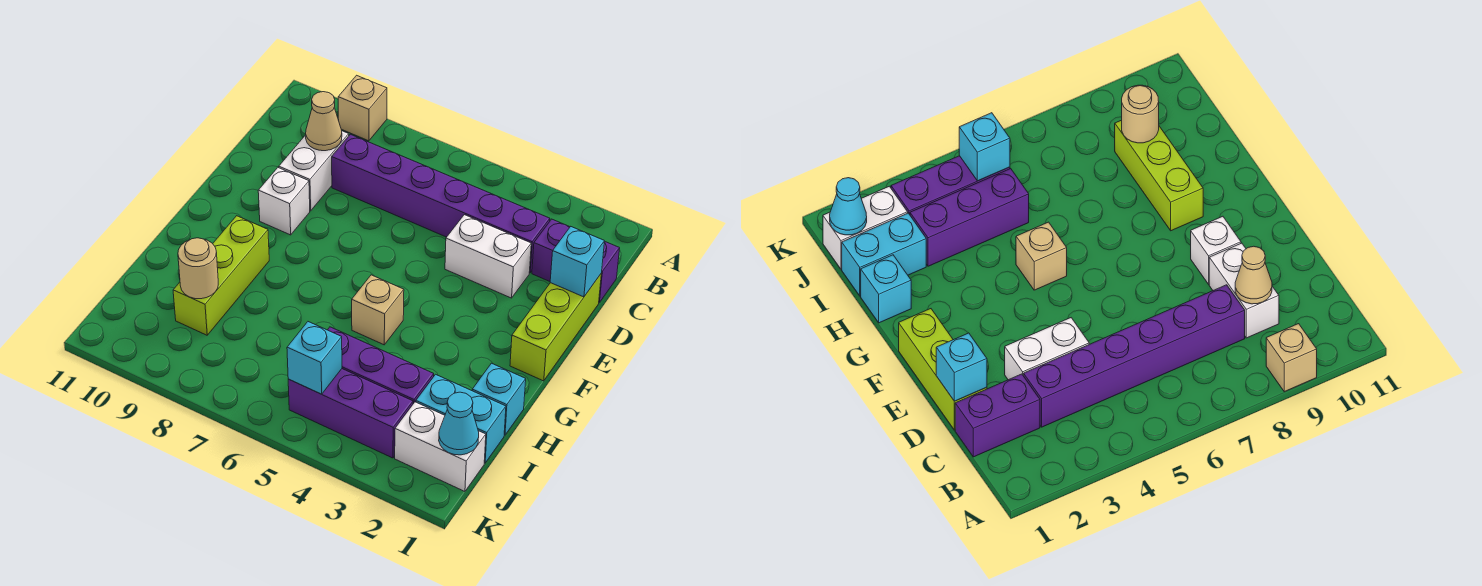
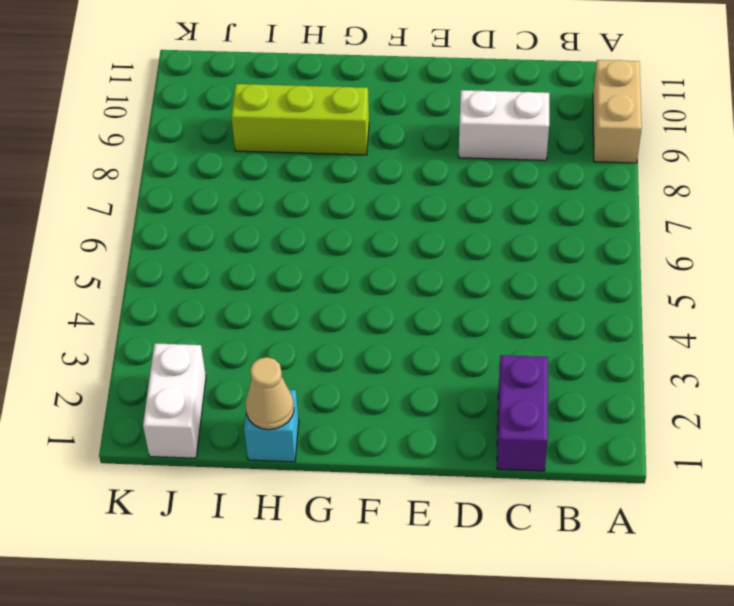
tan 1x2 brick [593,60,642,163] -> tan 1x1 brick [338,75,387,141]
tan 1x1 cone [245,357,294,430] -> tan 1x1 cone moved to [306,92,342,151]
none -> purple 1x6 brick [332,134,550,273]
none -> lime 1x3 brick [510,274,601,381]
none -> white 1x2 brick [445,215,531,298]

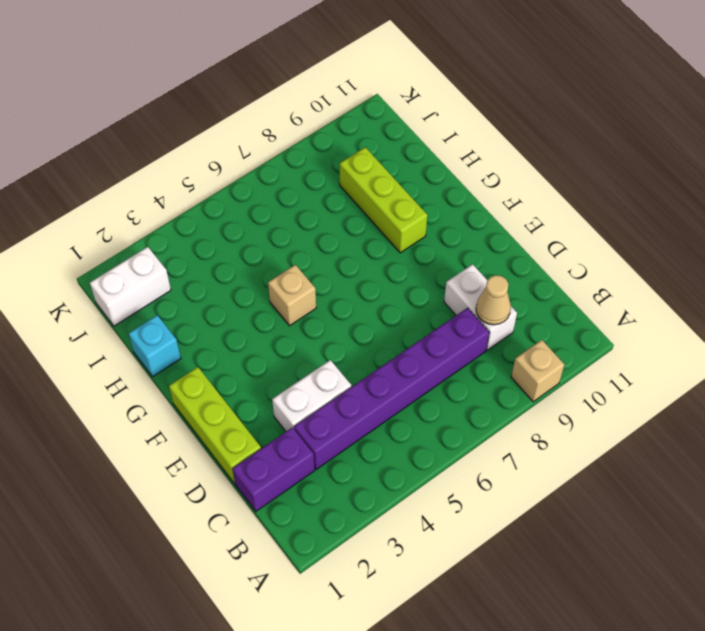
none -> white 1x1 brick [258,168,310,235]
none -> cyan 1x2 brick [416,374,506,463]
none -> purple 1x3 brick [328,327,434,404]

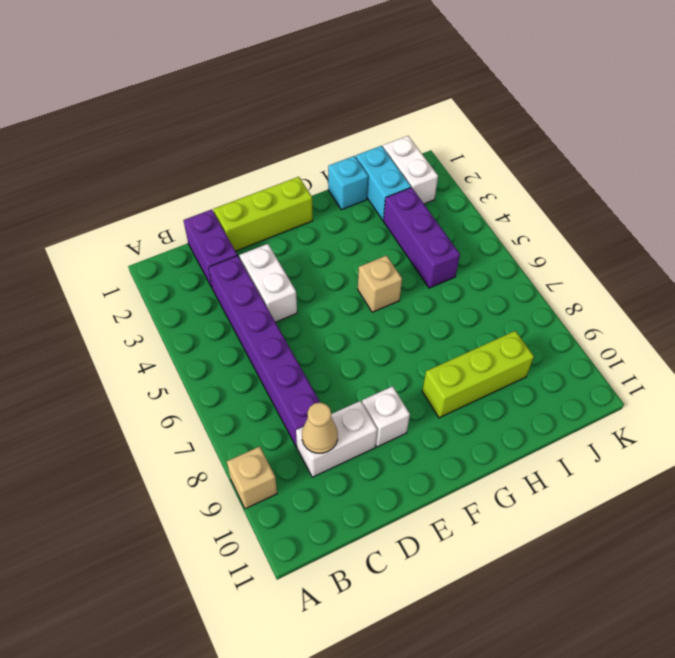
none -> purple 1x3 brick [288,369,413,458]
none -> cyan 1x1 brick [550,226,605,297]
none -> tan 1x1 round brick [178,238,218,299]

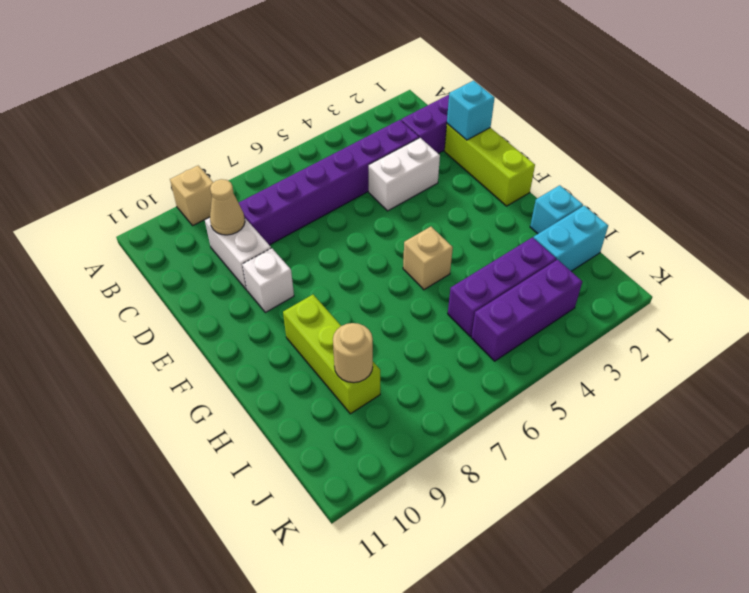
none -> white 1x2 brick [395,402,486,491]
none -> cyan 1x1 cone [439,392,479,455]
none -> cyan 1x1 brick [287,322,342,394]

